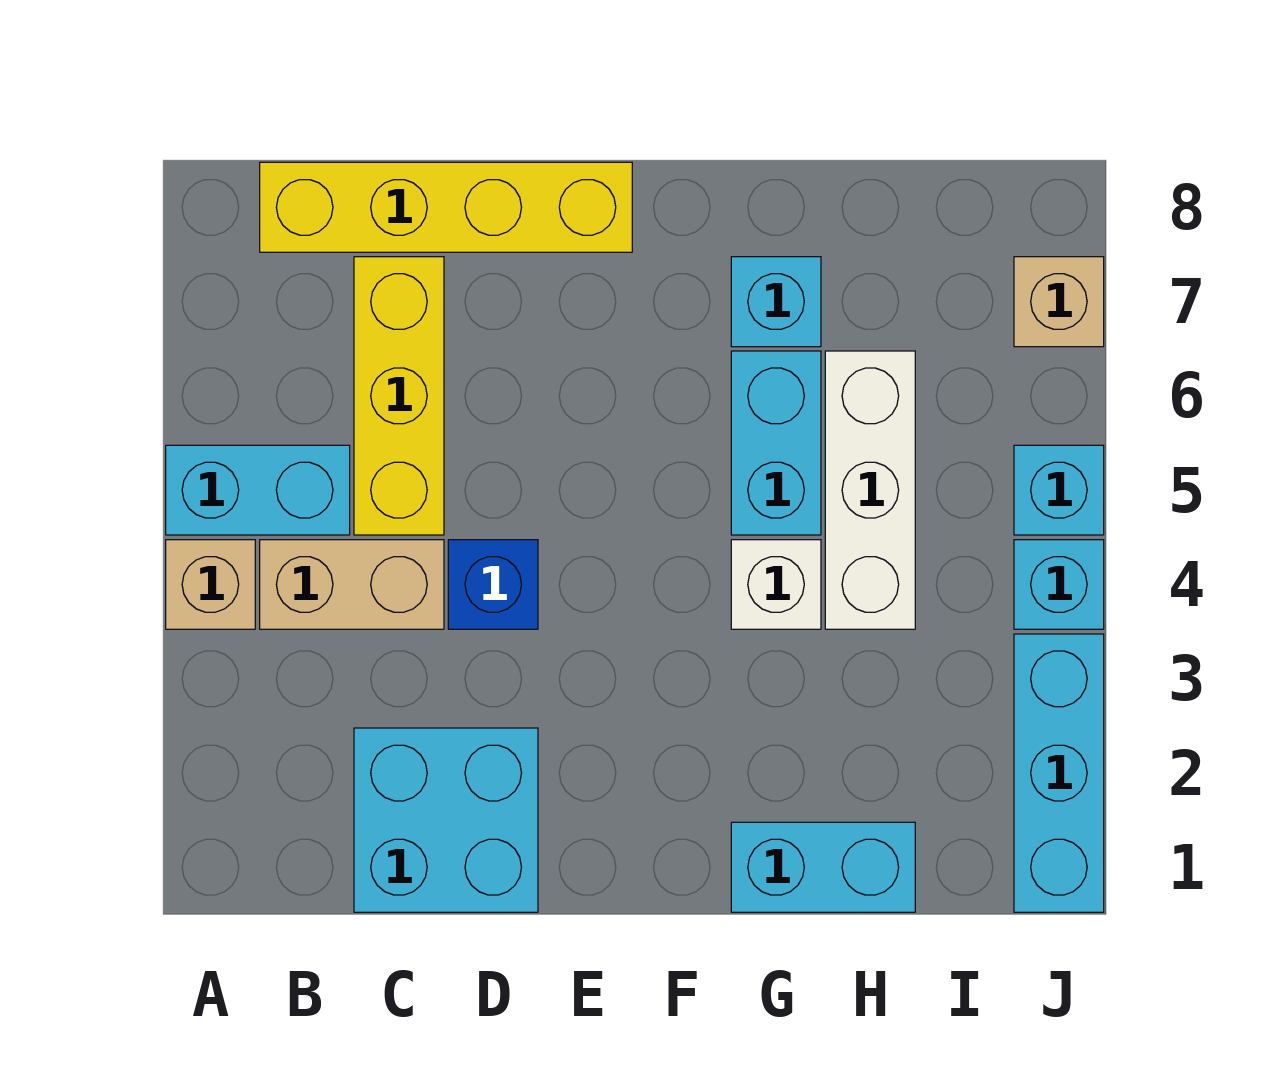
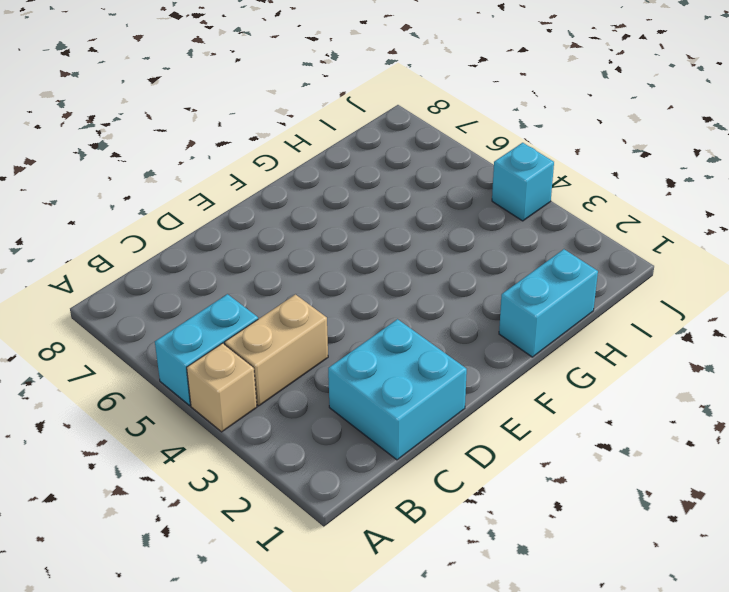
none -> yellow 1x4 brick [260,162,632,252]
none -> yellow 1x3 brick [354,257,444,535]
none -> blue 1x1 brick [448,540,538,629]

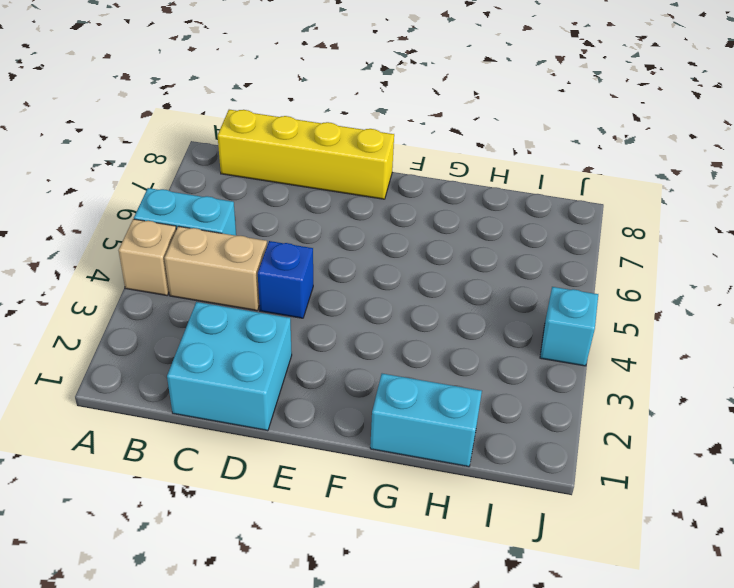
none -> yellow 1x3 brick [354,257,444,535]
none -> white 1x1 brick [731,540,821,629]
none -> cyan 1x2 brick [731,351,821,535]

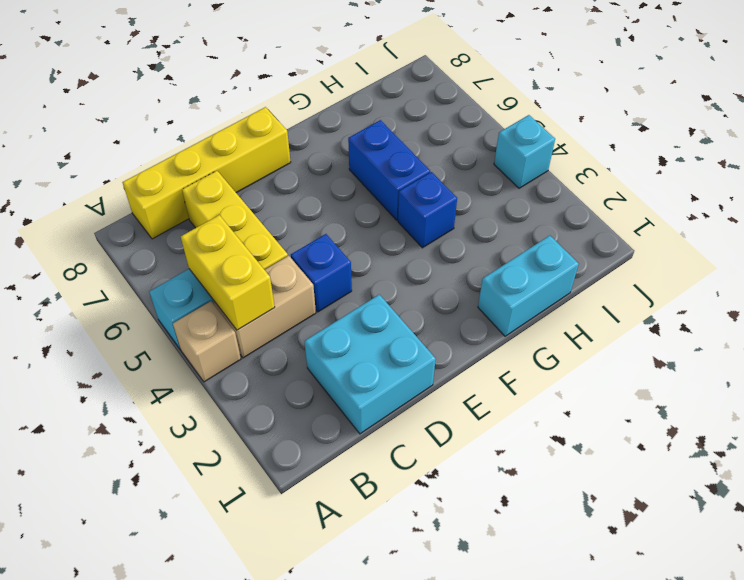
yellow 1x2 brick [181,215,275,330] -> none
blue 1x1 brick [398,172,457,248] -> white 1x1 brick [731,540,821,629]
blue 1x2 brick [348,120,430,220] -> cyan 1x2 brick [731,351,821,535]
none -> cyan 1x1 brick [731,257,821,347]
none -> white 1x3 brick [825,351,915,629]
none -> cyan 1x3 brick [1014,634,1104,912]

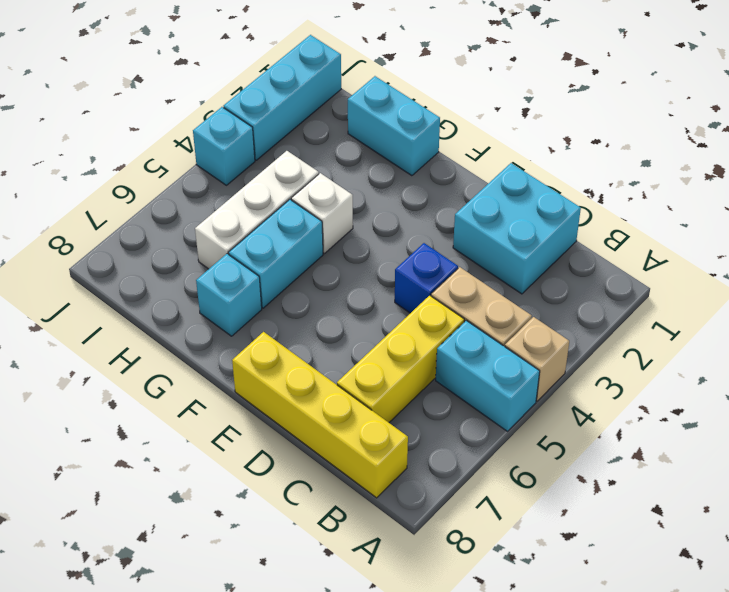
none -> cyan 1x1 brick [1014,445,1104,535]
none -> tan 1x1 brick [1014,257,1104,347]

